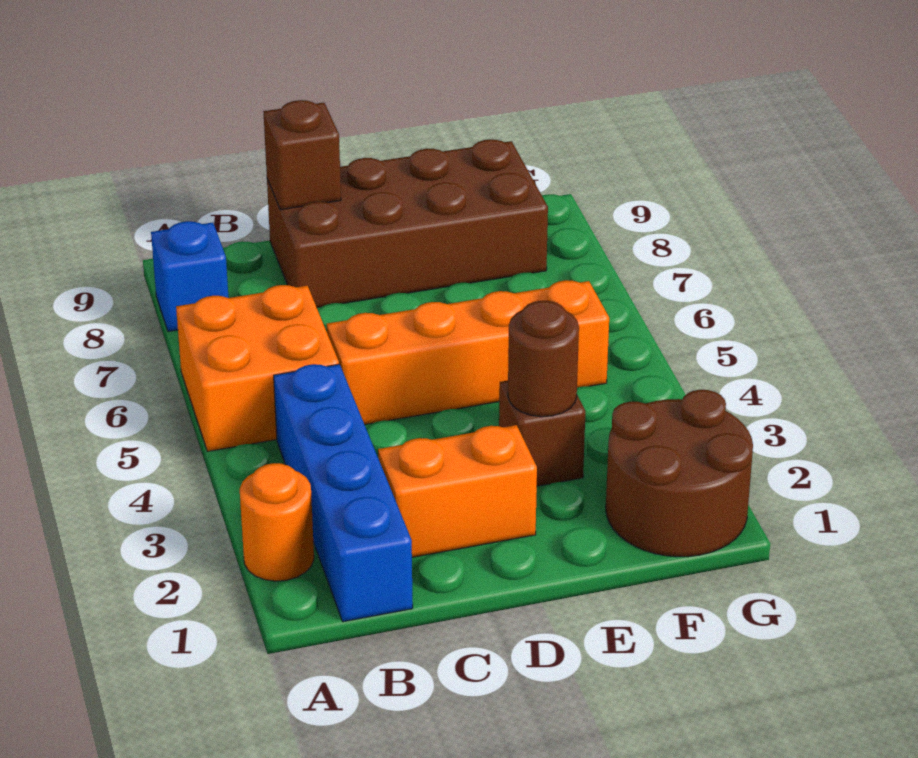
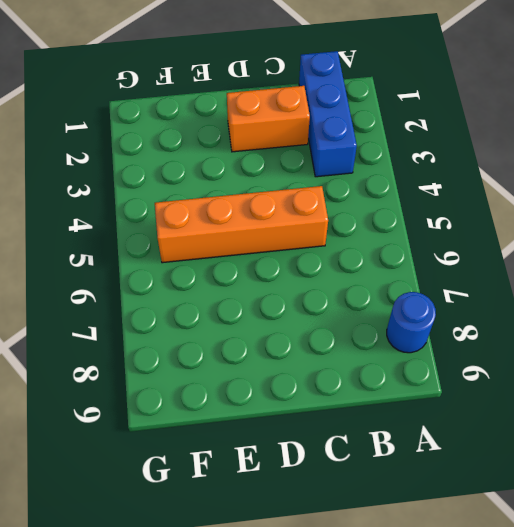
blue 1x1 round brick [387,292,436,353] -> blue 1x1 brick [151,221,229,332]
blue 1x3 brick [299,51,357,177] -> blue 1x4 brick [274,364,413,622]
none -> orange 1x1 round brick [240,463,314,581]
none -> orange 2x2 brick [176,285,339,451]

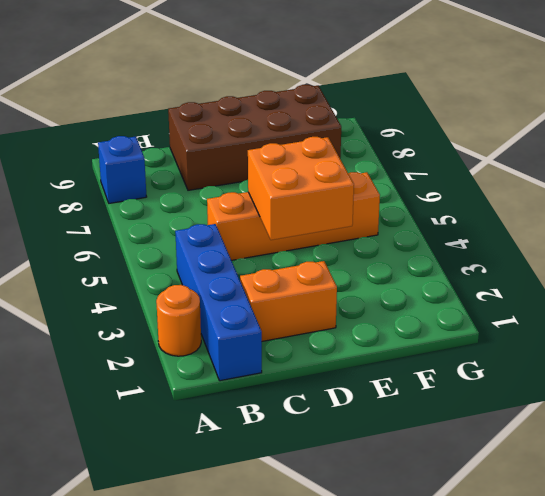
orange 2x2 brick [248,137,354,240] -> orange 2x2 brick moved to [176,285,339,451]
none -> brown 1x1 brick [499,381,585,486]
none -> brown 2x2 round brick [606,390,753,557]

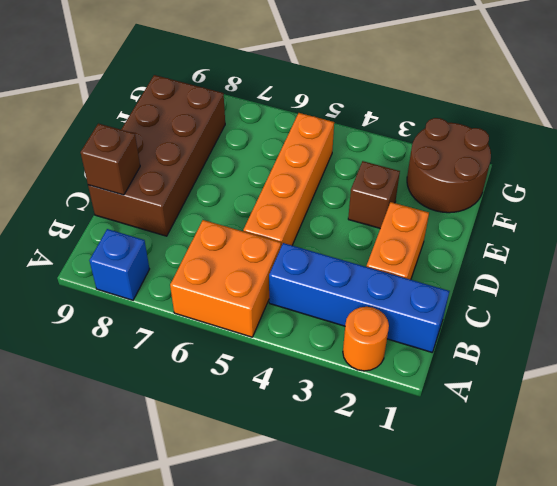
none -> brown 1x1 round brick [508,301,579,417]

